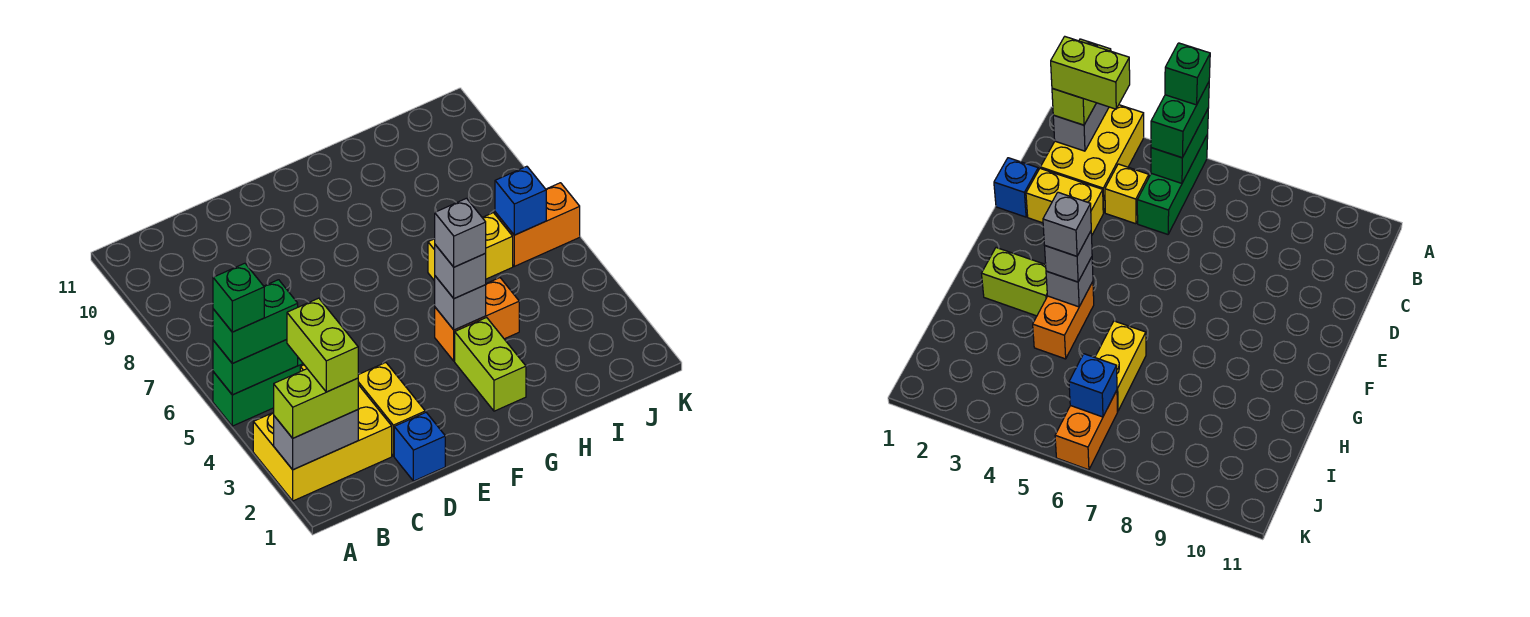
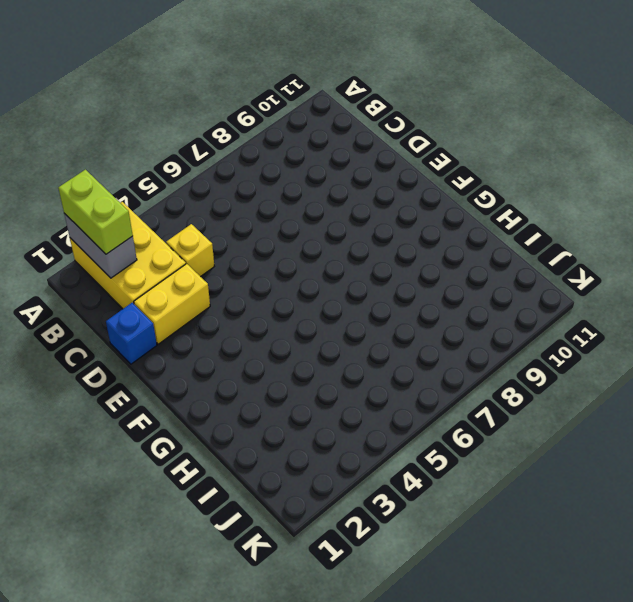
none -> green 1x3 brick [213,358,304,426]
none -> lime 1x2 brick [455,317,526,411]
none -> orange 1x2 brick [435,278,519,361]

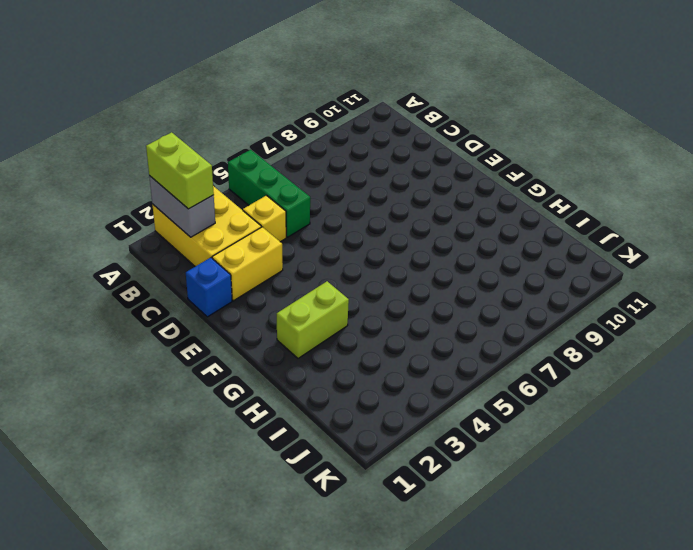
none -> orange 1x2 brick [435,278,519,361]
none -> yellow 1x2 brick [428,213,513,281]
none -> orange 1x2 brick [495,183,580,266]

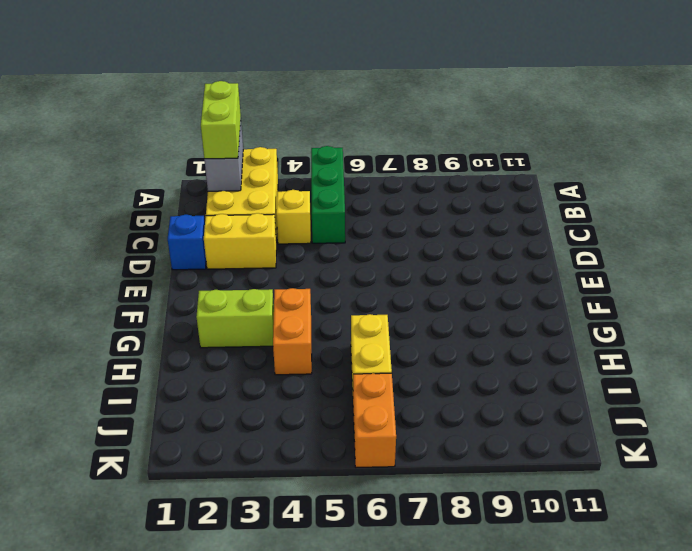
none -> green 1x2 brick [213,340,298,395]
none -> grey 1x1 brick [435,276,486,330]
none -> blue 1x1 brick [495,166,546,235]

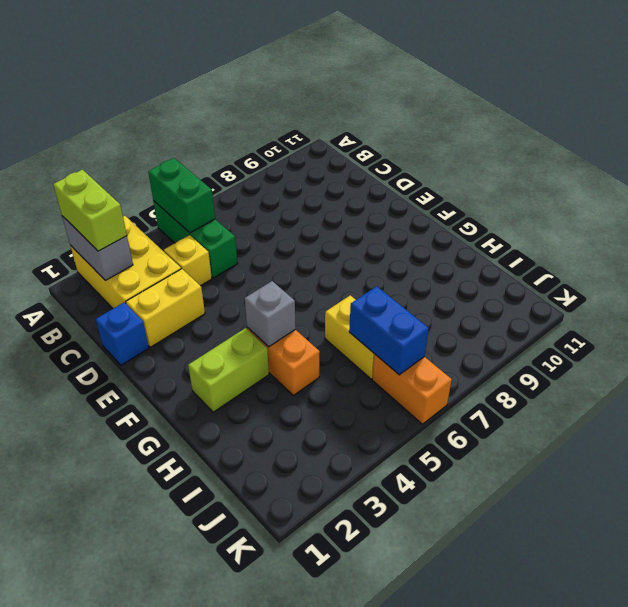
blue 1x2 brick [349,286,429,375] -> blue 1x1 brick [495,166,546,235]
none -> green 1x2 brick [213,280,298,363]
none -> grey 1x1 brick [435,245,486,299]
none -> green 1x1 brick [213,263,264,332]

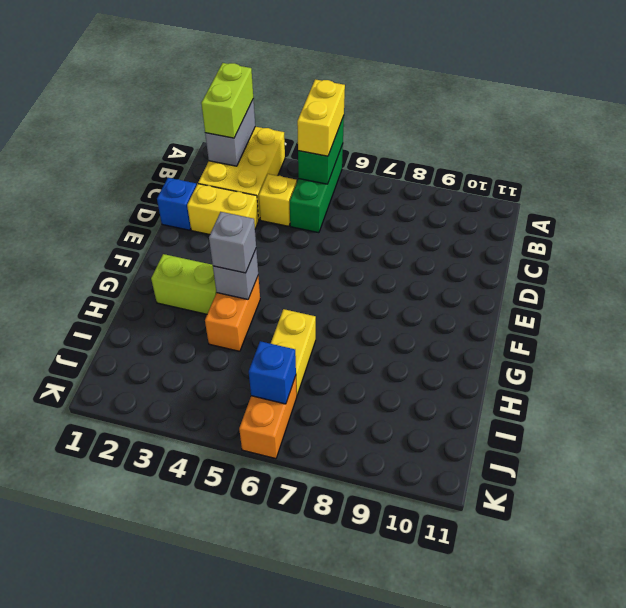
yellow 1x2 brick [297,79,345,156] -> green 1x2 brick [213,280,298,363]
none -> green 1x1 brick [213,263,264,332]
none -> lime 1x2 brick [287,298,358,392]
none -> grey 1x1 brick [435,198,486,267]

